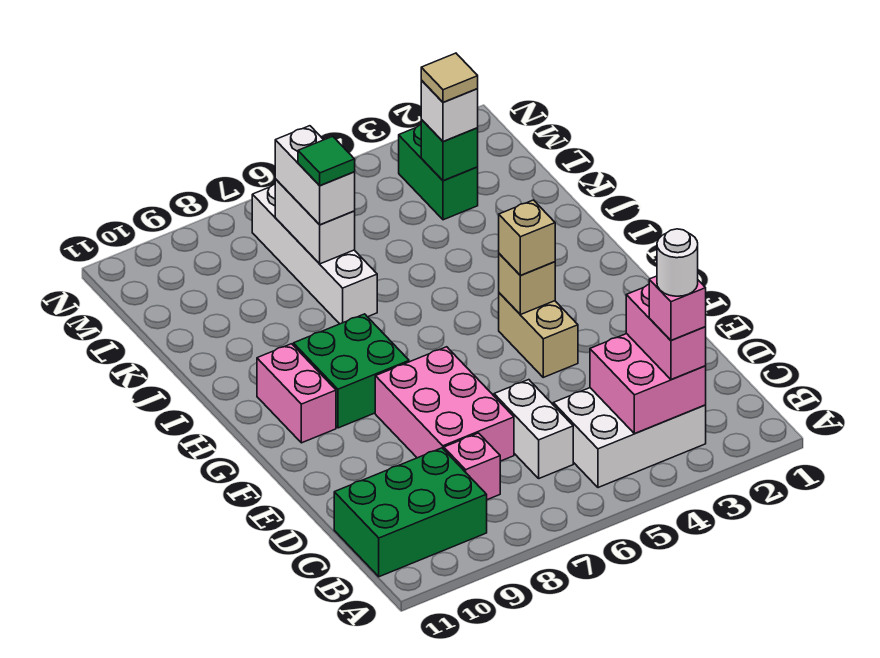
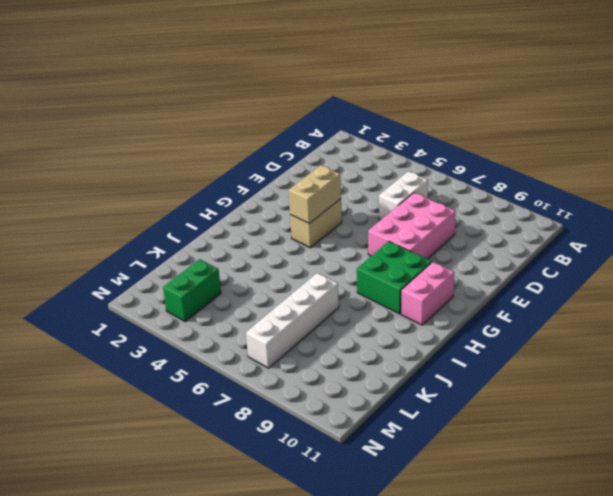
tan 1x2 brick [289,165,341,223] -> tan 1x1 brick [499,254,555,315]
none -> white 2x3 brick [553,388,706,488]
none -> green 2x3 brick [334,448,487,577]
none -> pink 1x1 brick [444,433,500,500]

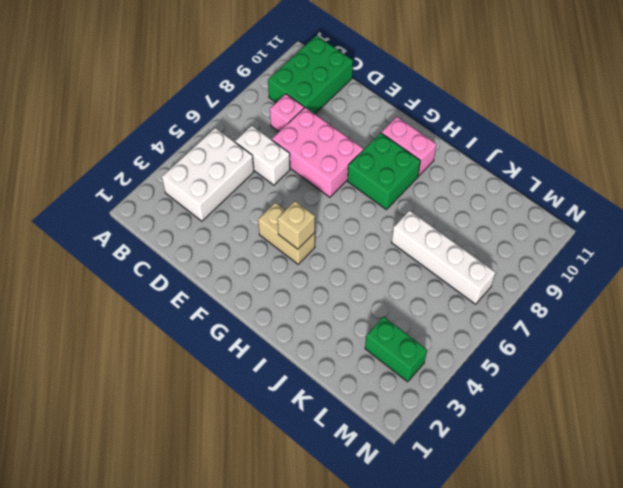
none -> pink 2x2 brick [590,334,706,434]
none -> white 1x2 brick [275,179,355,264]
none -> green 1x1 brick [421,120,478,181]

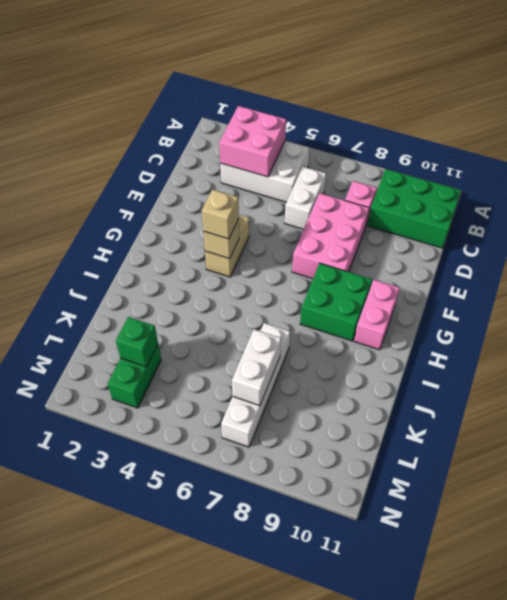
none -> pink 1x2 brick [626,285,706,379]
none -> white 1x2 brick [275,126,355,225]
none -> white 1x1 brick [421,81,478,141]

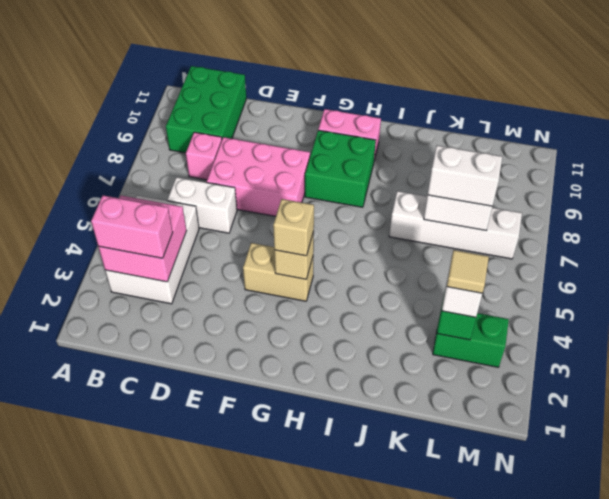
none -> pink 1x1 brick [649,276,706,340]
none -> green 1x1 tile [298,136,355,185]
none -> white 1x1 round brick [657,229,698,296]

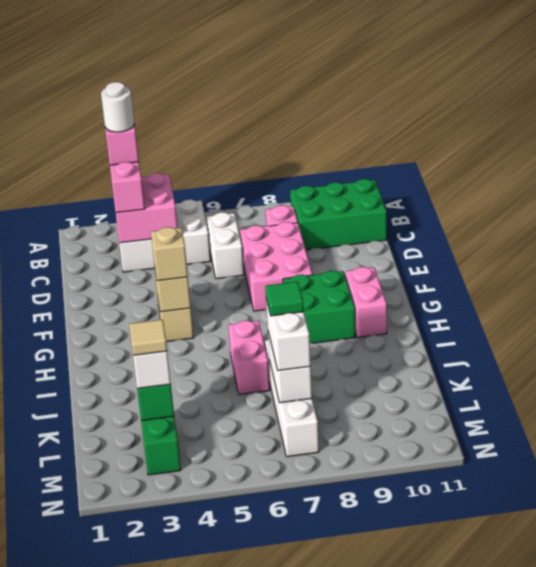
pink 1x2 brick [228,321,270,395] -> none

